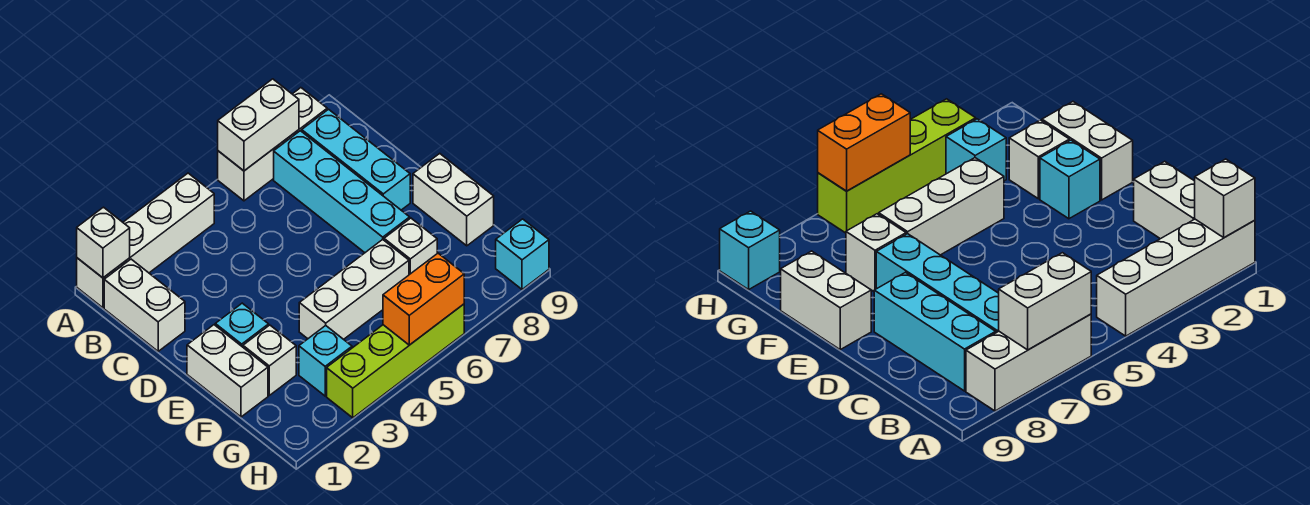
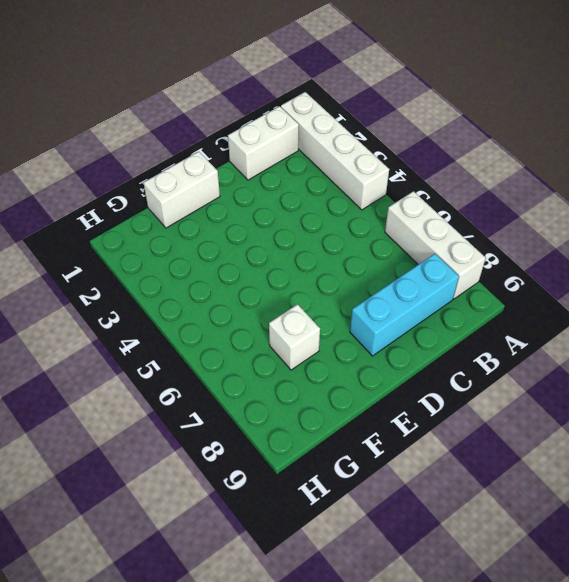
none -> cyan 1x4 brick [274,131,410,253]
none -> cyan 1x1 brick [215,303,269,347]
none -> white 1x2 brick [413,154,494,246]

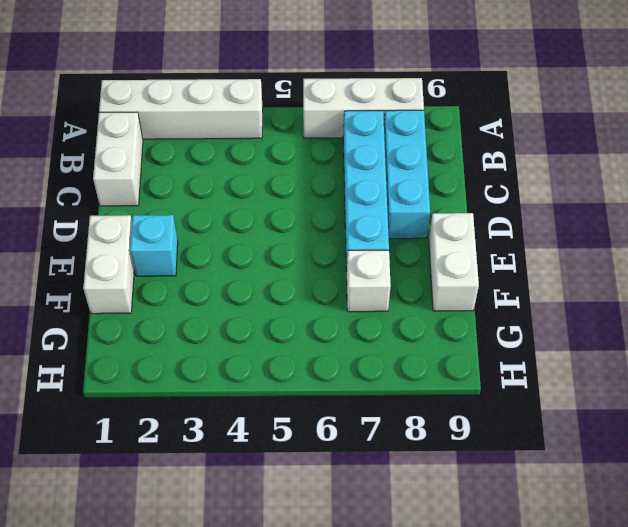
none -> white 1x1 brick [243,325,296,395]
none -> white 1x3 brick [299,240,409,339]
none -> cyan 1x1 brick [299,326,352,396]

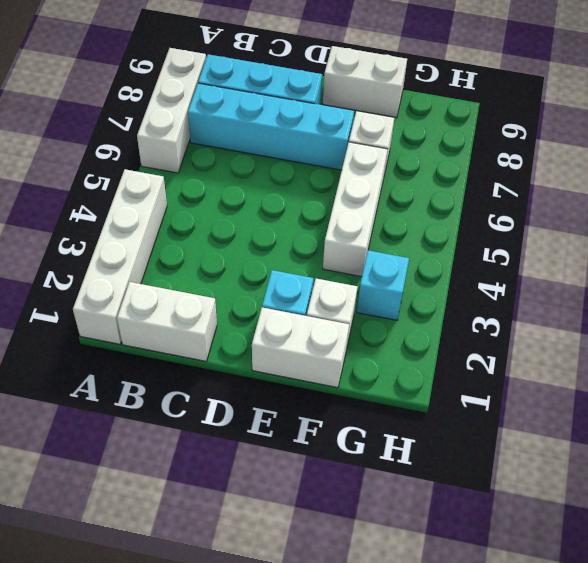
none -> lime 1x4 brick [327,304,464,418]
none -> cyan 1x1 brick [496,219,549,289]
none -> white 1x1 brick [77,207,130,278]

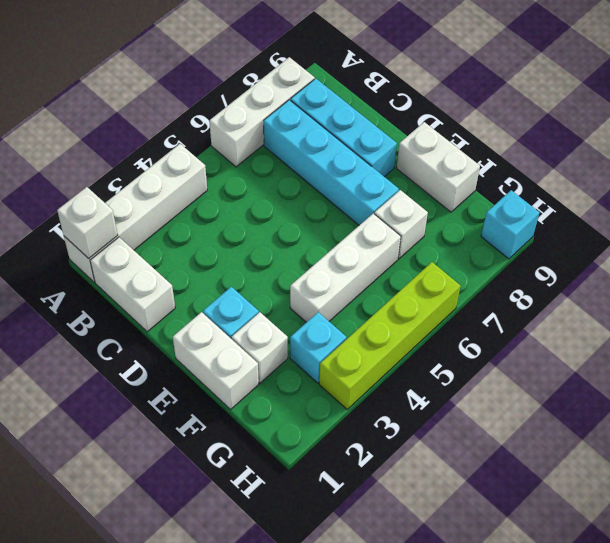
none -> white 1x2 brick [218,79,299,171]
none -> orange 1x2 brick [383,253,464,345]

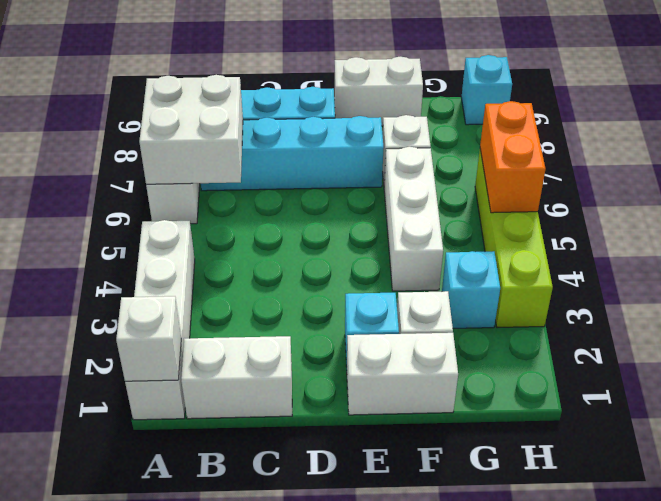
white 2x2 brick [139,75,243,184] -> white 1x2 brick [218,79,299,171]

